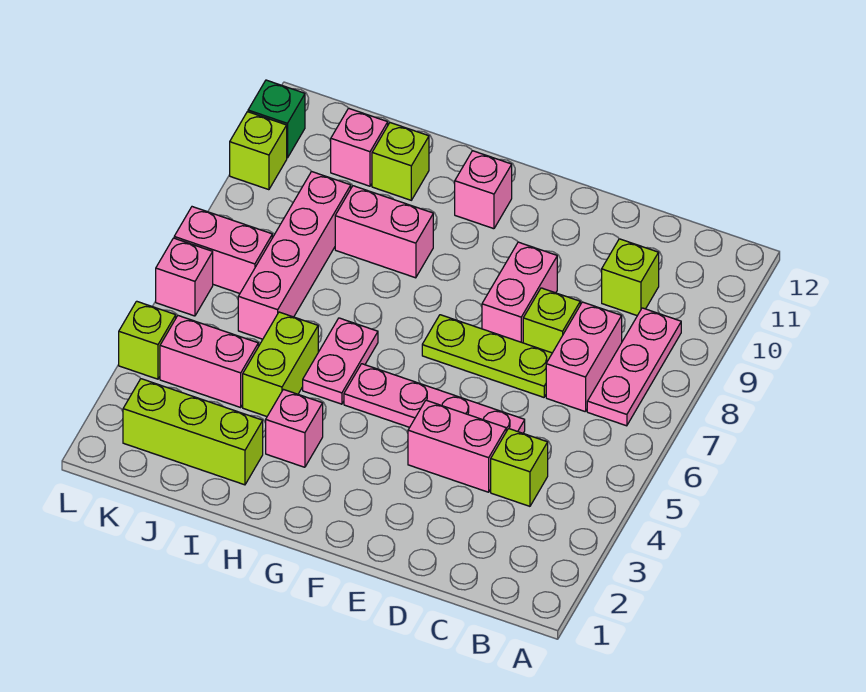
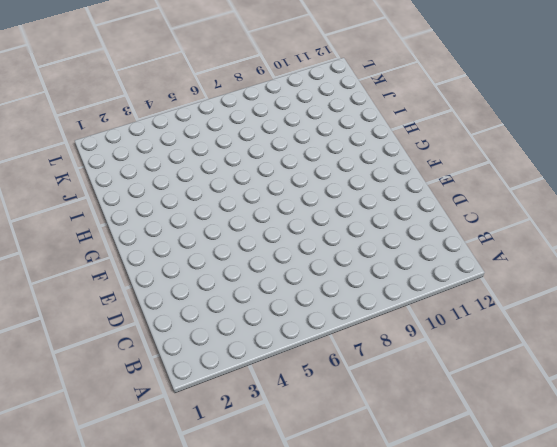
none -> pink 1x3 plate [587,308,681,426]
none -> lime 1x1 brick [491,429,548,506]
none -> pink 1x2 brick [546,302,622,412]

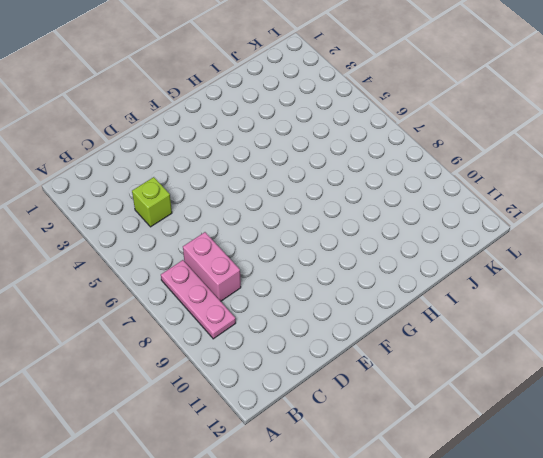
none -> lime 1x1 brick [602,239,659,316]
none -> pink 1x2 brick [408,400,506,492]
none -> pink 1x4 plate [344,364,525,433]

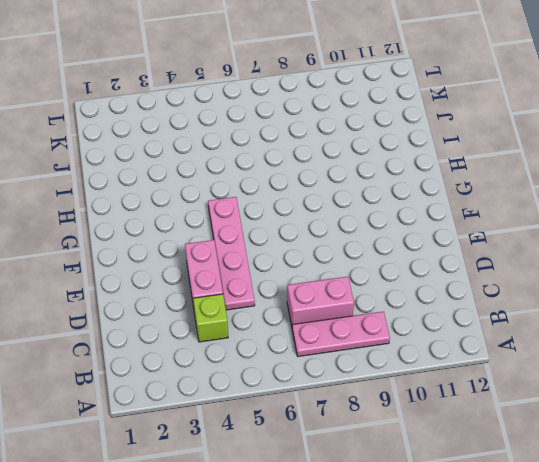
none -> lime 1x1 brick [602,239,659,316]
none -> lime 1x3 plate [422,315,552,397]
none -> lime 1x1 brick [523,288,580,353]

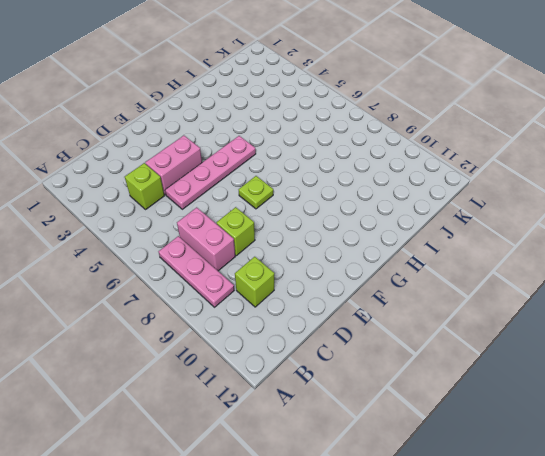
lime 1x1 plate [239,176,273,209] -> lime 1x3 plate [422,315,552,397]
none -> pink 1x2 brick [482,242,557,343]
none -> pink 1x1 brick [455,151,512,229]
none -> pink 1x1 brick [266,389,323,467]

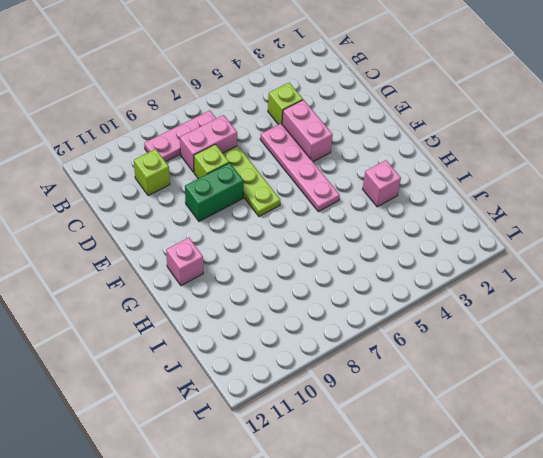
green 1x2 brick [185,163,244,221] -> pink 1x2 brick [482,242,557,343]
none -> pink 1x2 plate [303,318,378,404]
none -> pink 1x2 brick [335,186,433,278]
none -> lime 1x3 brick [123,379,263,485]

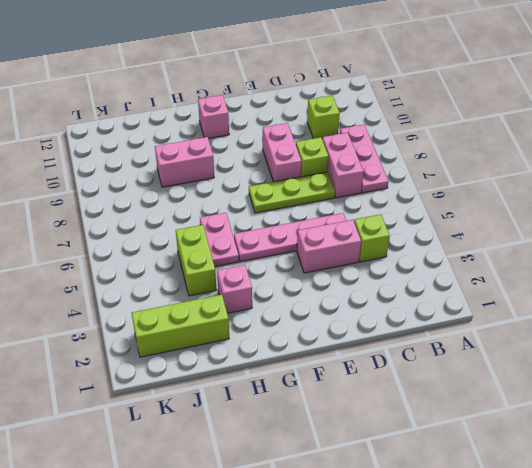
none -> lime 1x1 brick [372,123,429,200]
none -> pink 1x2 brick [160,316,258,407]
none -> pink 1x4 brick [238,172,351,339]

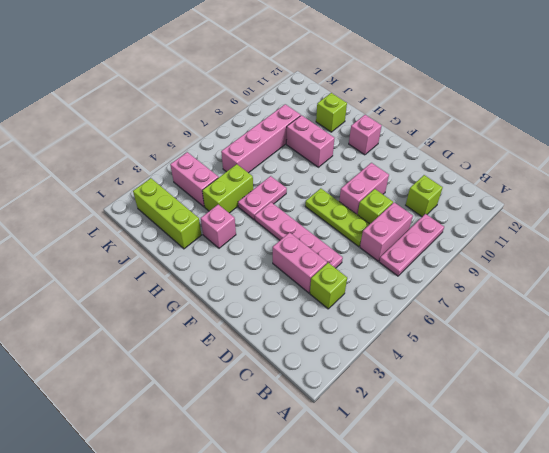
none -> pink 1x1 brick [331,108,388,186]
none -> pink 1x2 brick [174,207,272,293]
none -> lime 1x1 brick [119,301,176,379]

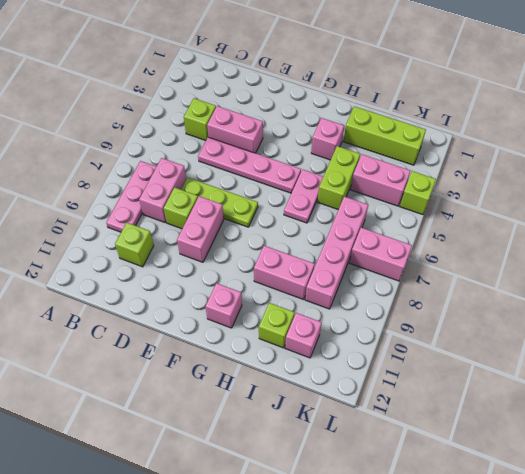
none -> pink 1x1 brick [156,238,213,316]
none -> lime 1x1 brick [230,112,287,190]
none -> green 1x1 brick [248,80,305,158]

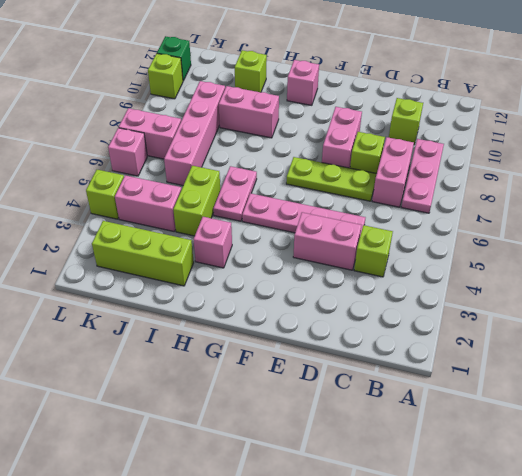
none -> pink 1x1 brick [331,108,388,186]

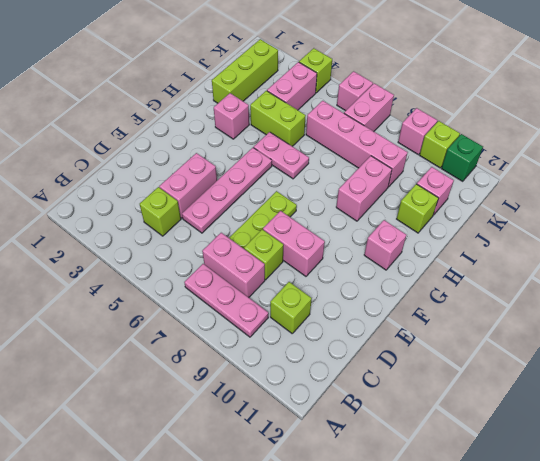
pink 1x1 brick [398,108,437,155] -> none

